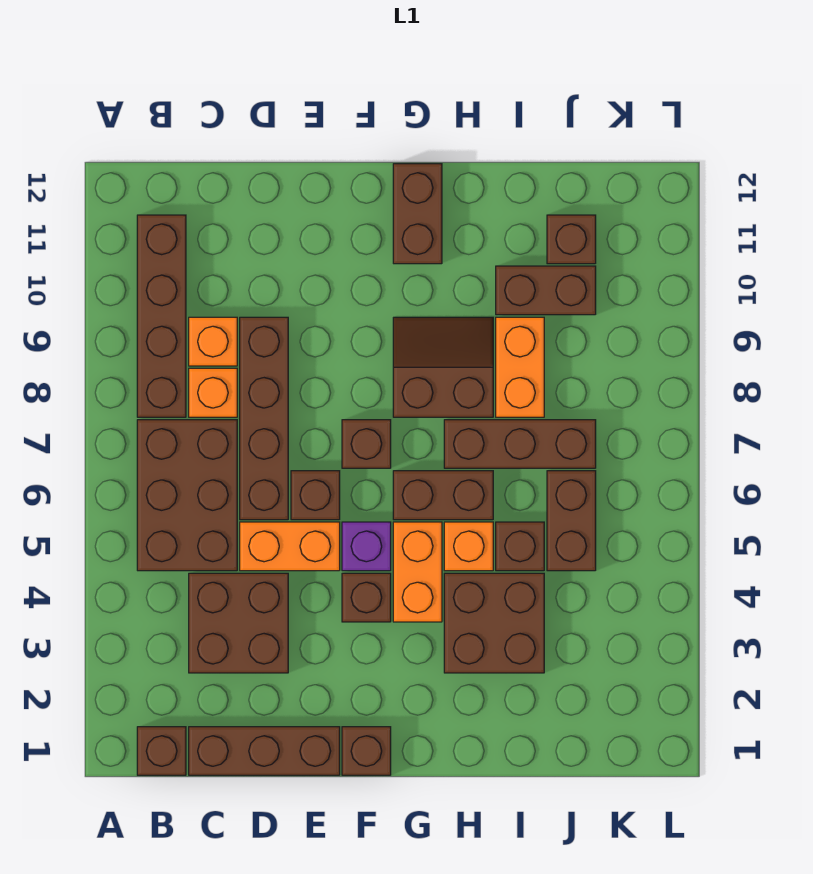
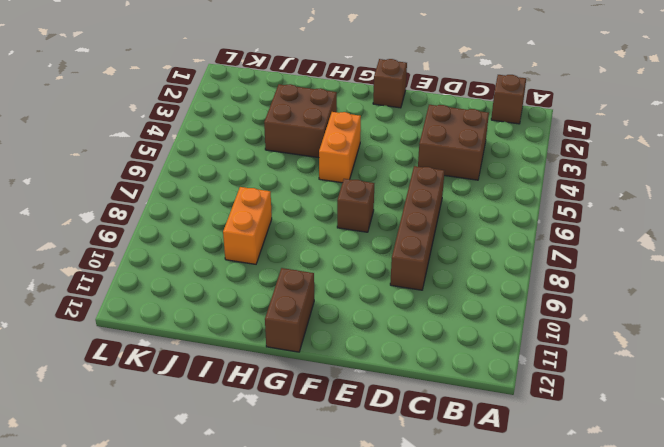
none -> brown 2x3 brick [137,420,237,571]
none -> brown 1x4 brick [137,215,186,417]
none -> brown 1x3 brick [189,727,340,775]

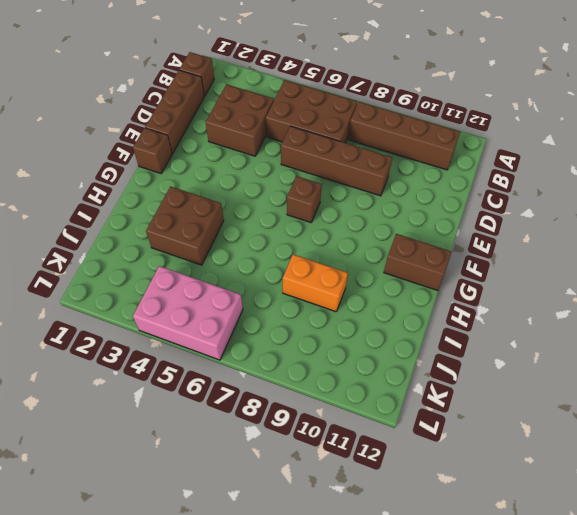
pink 2x3 brick [133,266,243,360] -> none
none -> orange 1x1 brick [189,368,237,417]
none -> orange 1x1 brick [189,317,237,366]
none -> orange 1x2 brick [240,522,340,571]

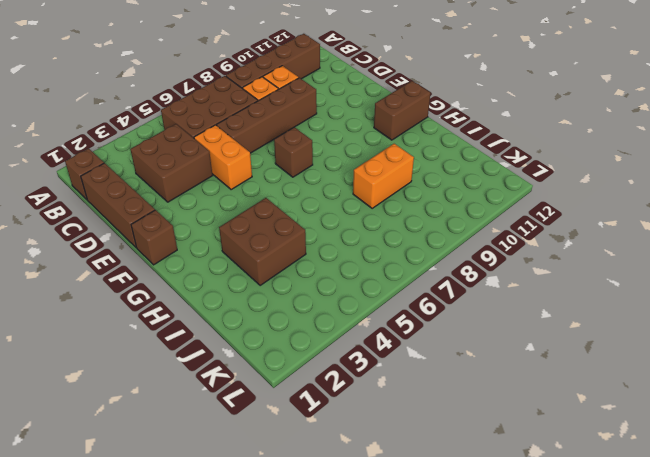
none -> brown 1x1 brick [291,471,340,520]
none -> brown 1x1 brick [342,573,391,622]
none -> purple 1x1 brick [342,522,391,571]

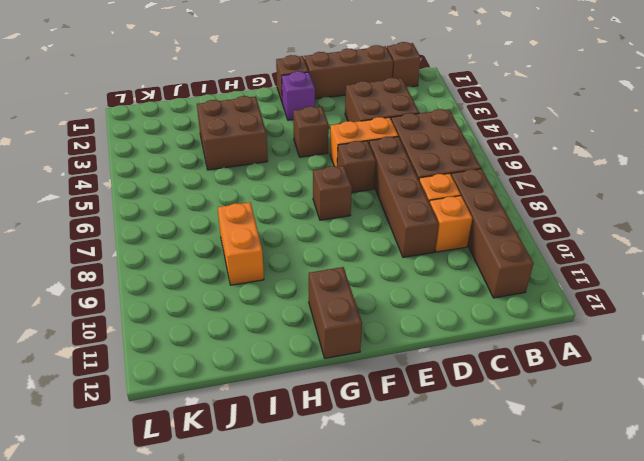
purple 1x1 brick [282,71,315,120] -> purple 1x1 brick moved to [342,522,391,571]
none -> orange 1x2 brick [393,522,442,622]
none -> brown 1x2 brick [393,471,493,520]
none -> brown 2x2 slope [393,317,493,417]

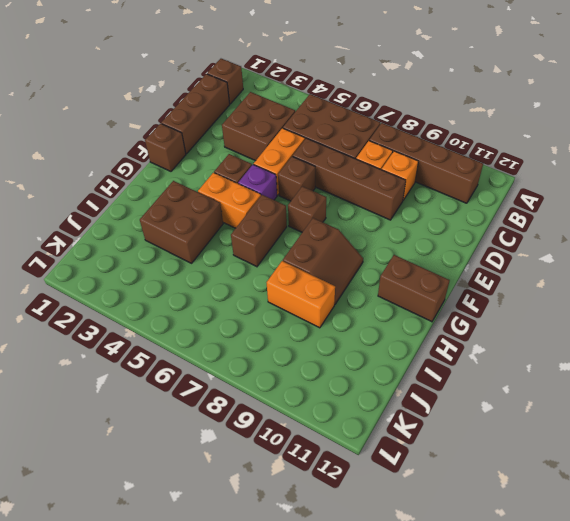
none -> orange 1x1 brick [444,522,493,571]
none -> brown 1x3 brick [444,420,596,468]
none -> brown 1x1 brick [496,522,544,571]

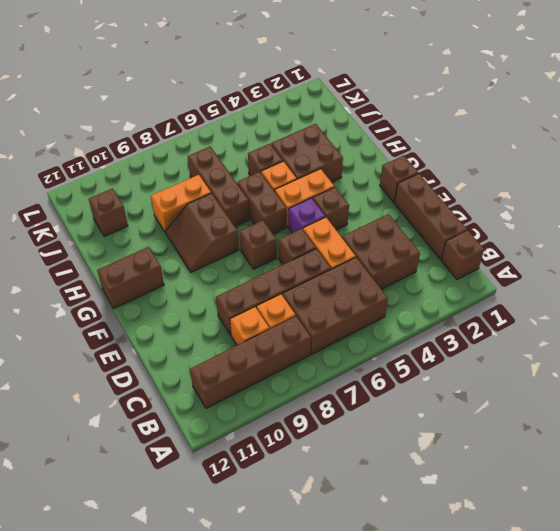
none -> brown 1x2 brick [496,266,596,315]
none -> brown 1x2 brick [547,471,596,571]

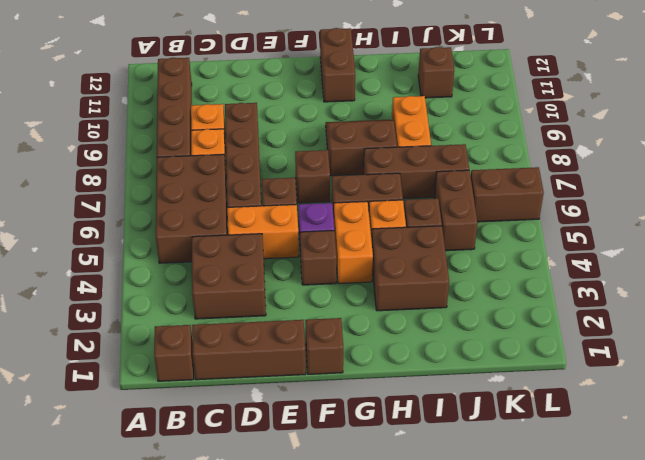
brown 1x2 brick [471,167,544,222] -> brown 1x2 brick moved to [496,266,596,315]

